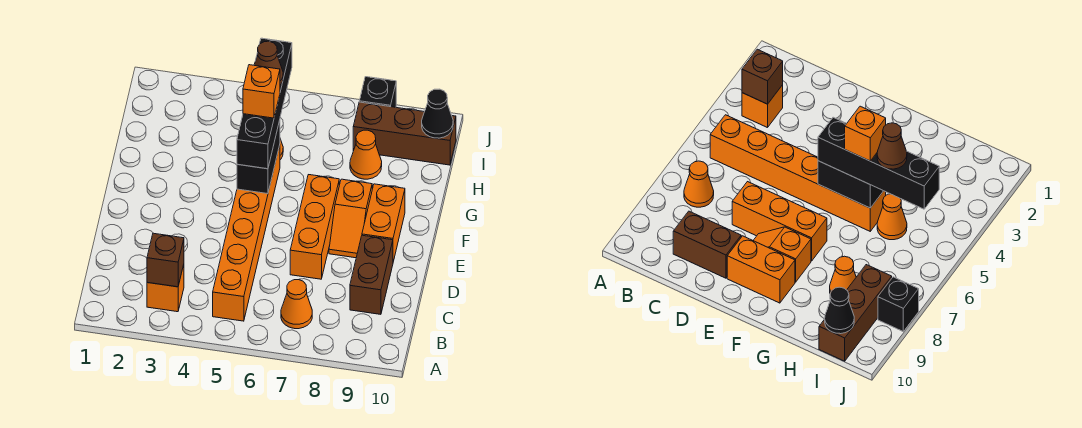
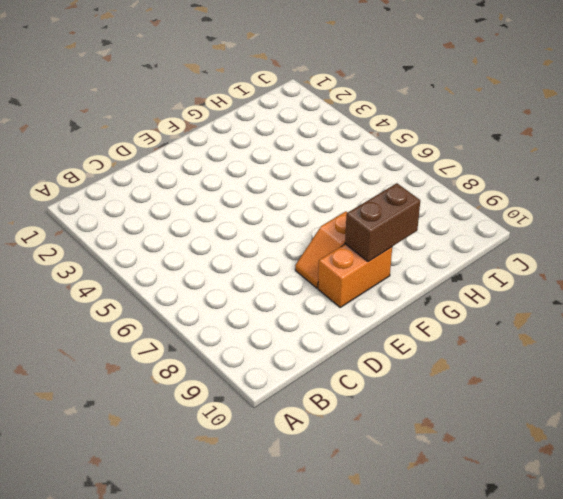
brown 1x2 brick [345,183,420,262] -> brown 1x2 brick moved to [350,235,393,314]
none -> orange 1x1 brick [147,265,184,312]
none -> orange 1x6 brick [213,145,280,321]
none -> orange 1x1 cone [281,280,312,329]

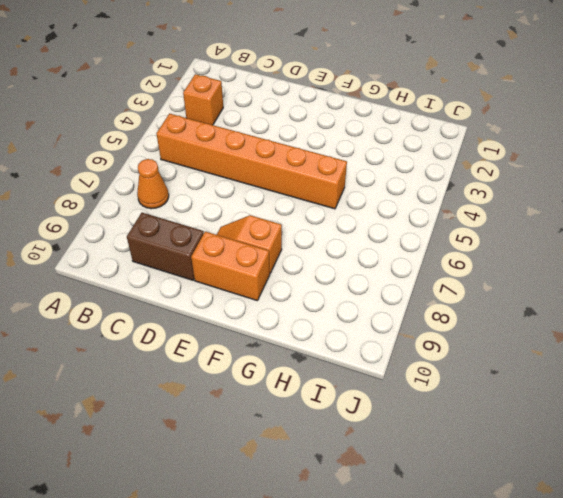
none -> orange 1x3 brick [290,175,339,279]
none -> orange 1x1 cone [877,194,907,240]
none -> orange 1x1 cone [350,130,382,179]

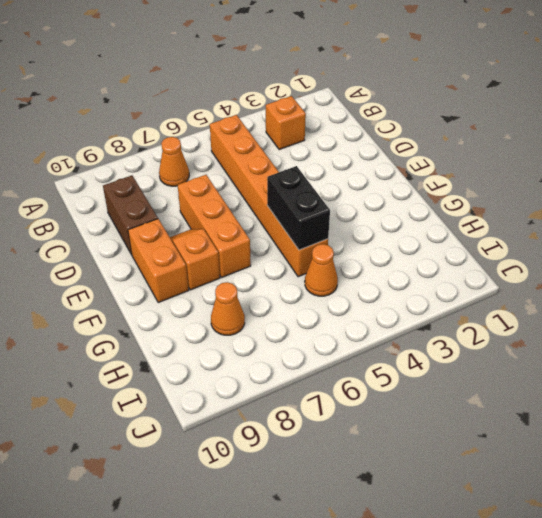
none -> brown 1x3 brick [353,102,456,165]
none -> black 1x1 brick [359,77,396,107]
none -> brown 1x1 brick [147,233,184,287]

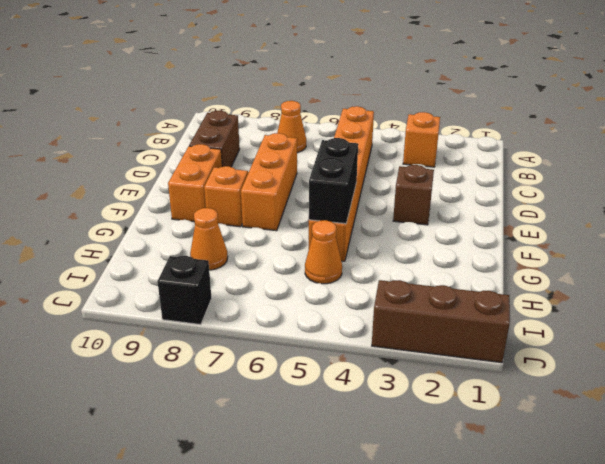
brown 1x1 brick [393,165,434,225] -> brown 1x1 brick moved to [147,233,184,287]
brown 1x3 brick [372,280,510,363] -> brown 1x3 brick moved to [353,102,456,165]
none -> black 1x1 cone [422,89,453,138]
none -> black 1x4 brick [237,38,292,169]
none -> orange 1x1 brick [243,65,280,118]

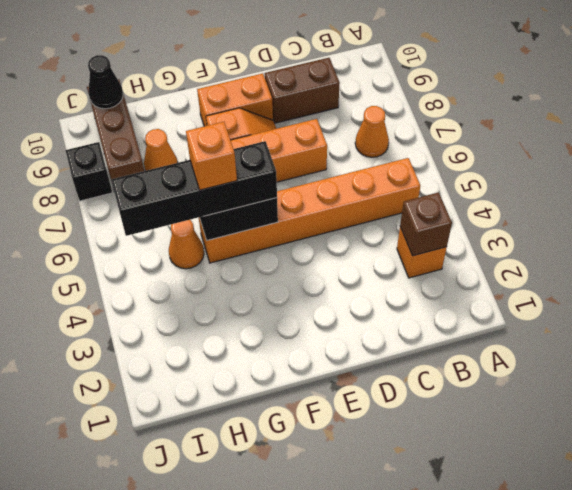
none -> brown 1x1 cone [254,41,283,85]

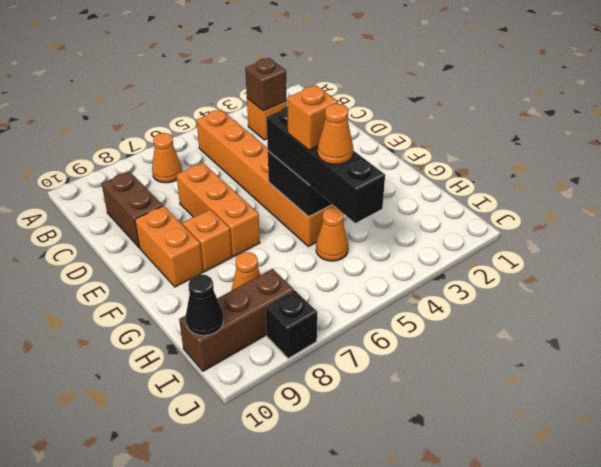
orange 1x1 cone [318,104,353,165] -> brown 1x1 cone [254,41,283,85]

